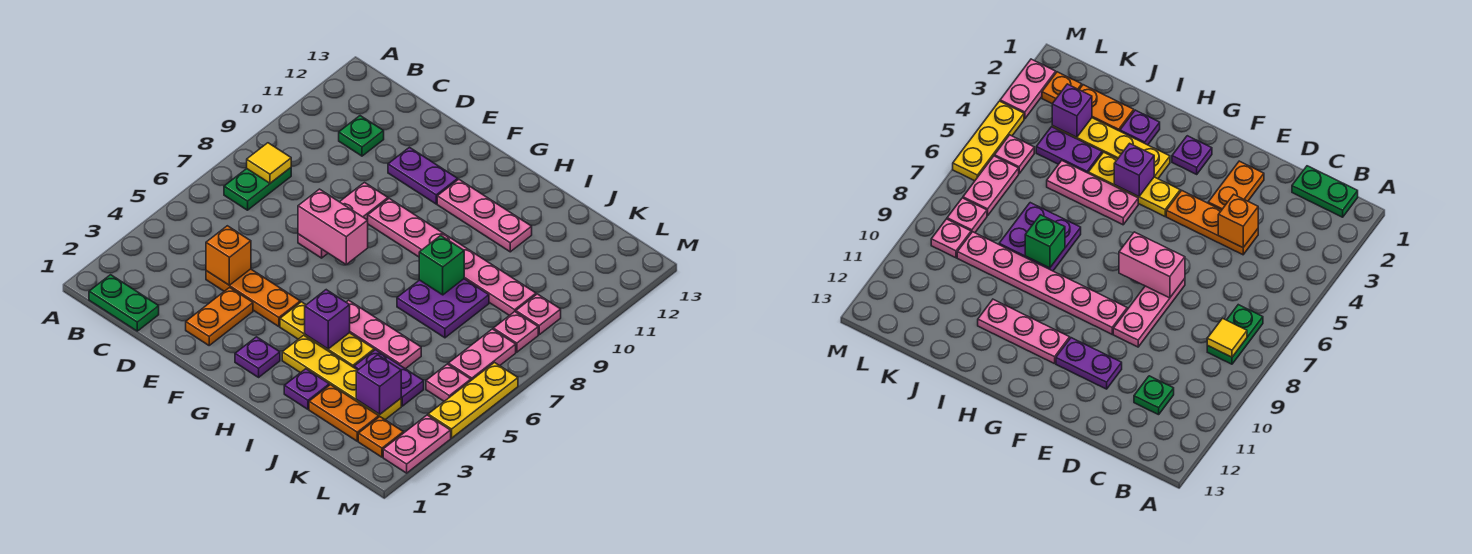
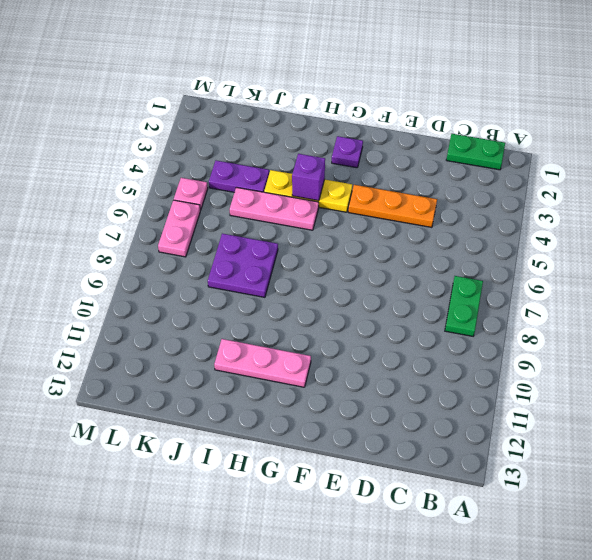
none -> green 1x1 plate [339,116,384,156]
none -> orange 1x2 plate [186,288,253,345]
none -> pink 1x3 plate [298,183,388,258]
none -> purple 1x2 plate [388,147,458,204]

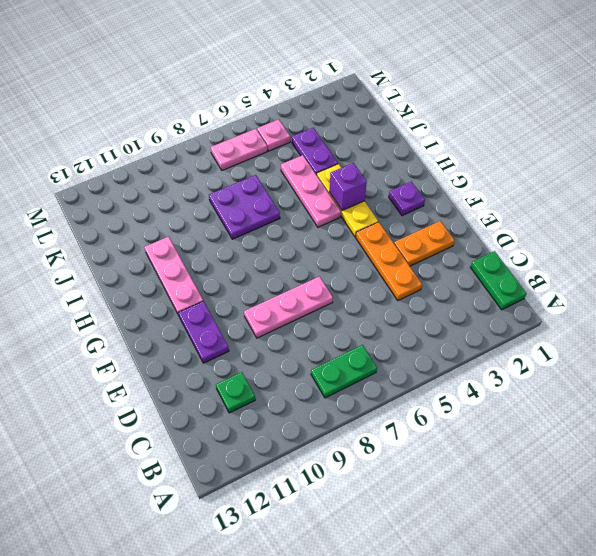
none -> pink 1x6 plate [368,198,536,316]
none -> yellow 1x4 plate [282,335,401,420]
none -> purple 1x1 plate [284,369,329,409]
none -> orange 1x2 plate [309,385,379,441]

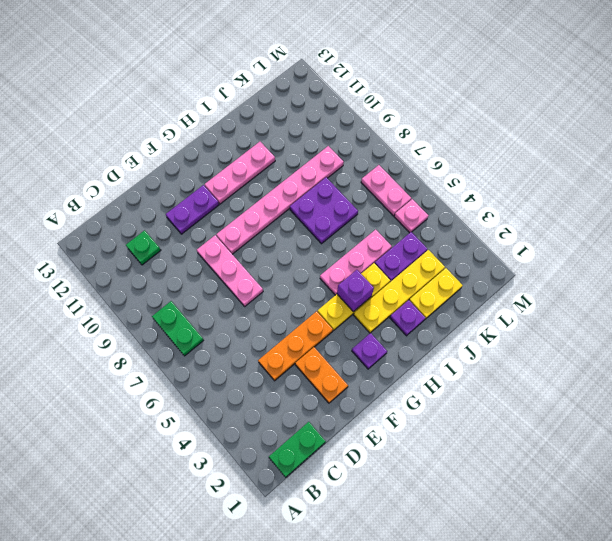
yellow 1x2 plate [409,268,463,319] -> orange 1x2 plate [309,385,379,441]
none -> orange 1x1 plate [358,417,403,457]
none -> pink 1x1 plate [493,312,538,352]
none -> pink 1x1 plate [516,294,561,335]
none -> pink 1x2 plate [383,415,451,473]

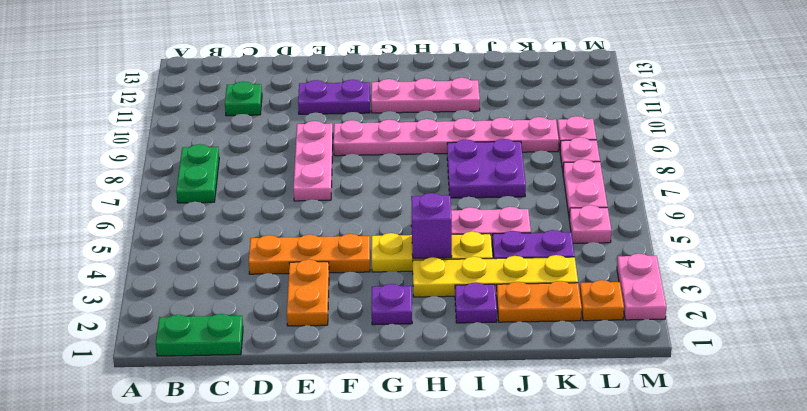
none -> yellow 1x3 plate [428,363,518,438]
none -> yellow 1x1 tile [247,143,291,183]
none -> orange 1x1 brick [206,226,251,285]
none -> pink 1x2 brick [298,189,368,264]

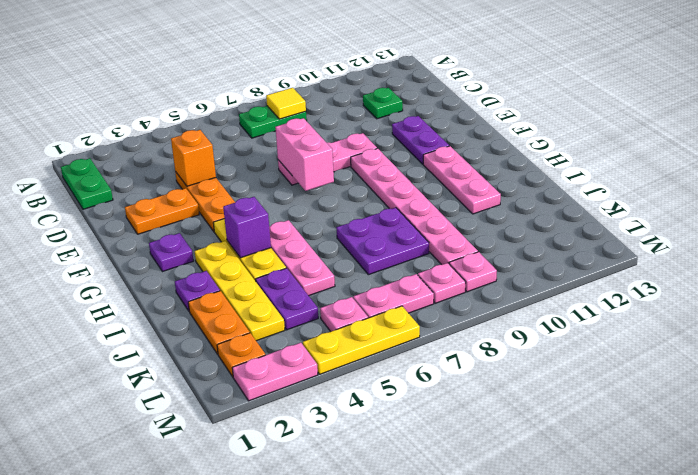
none -> green 1x1 brick [419,236,464,295]
none -> purple 1x1 brick [356,355,401,414]

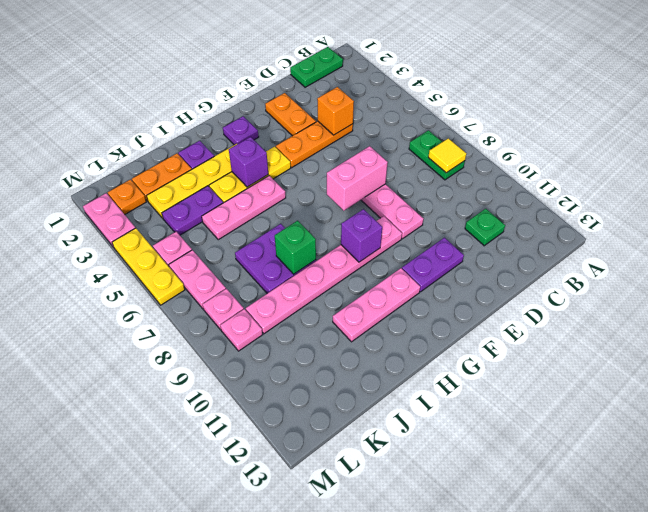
purple 1x1 brick [341,209,382,262] -> purple 1x1 brick moved to [356,355,401,414]

